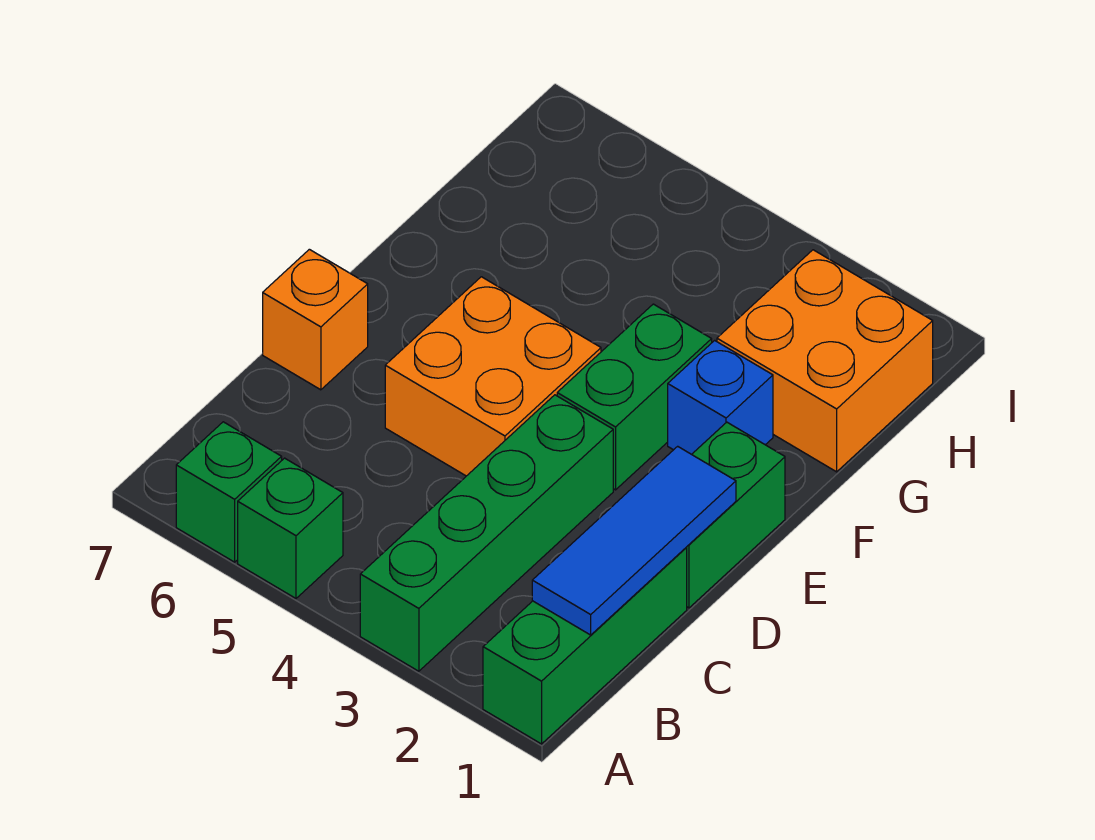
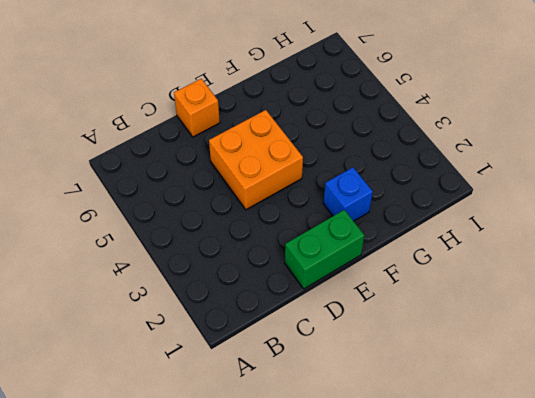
none -> green 1x3 brick [483,548,687,744]
none -> green 1x4 brick [360,395,613,671]

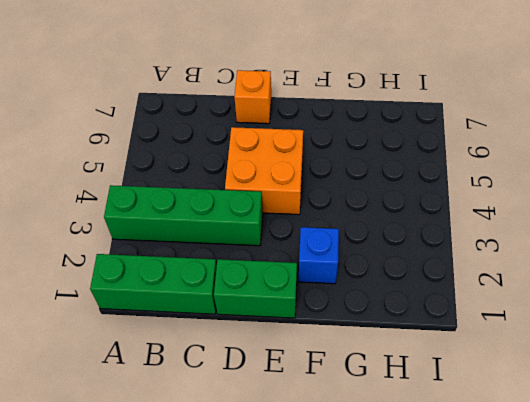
none -> green 1x1 brick [238,458,343,598]
none -> green 1x1 brick [176,422,282,562]

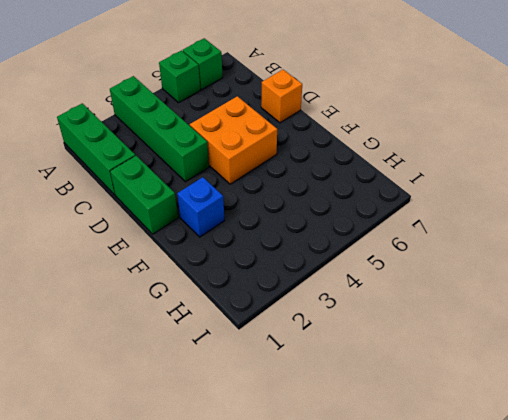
none -> green 1x2 brick [557,304,712,490]
none -> orange 2x2 brick [717,250,933,472]

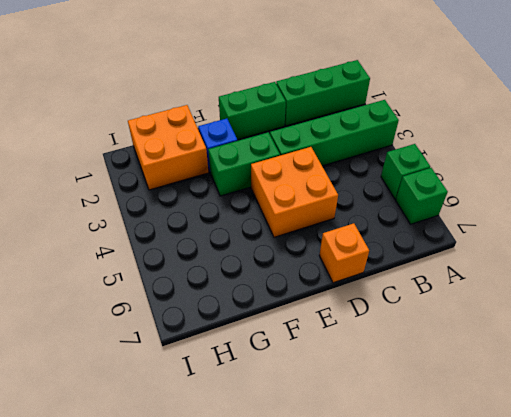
none -> blue 1x3 tile [532,446,736,635]

